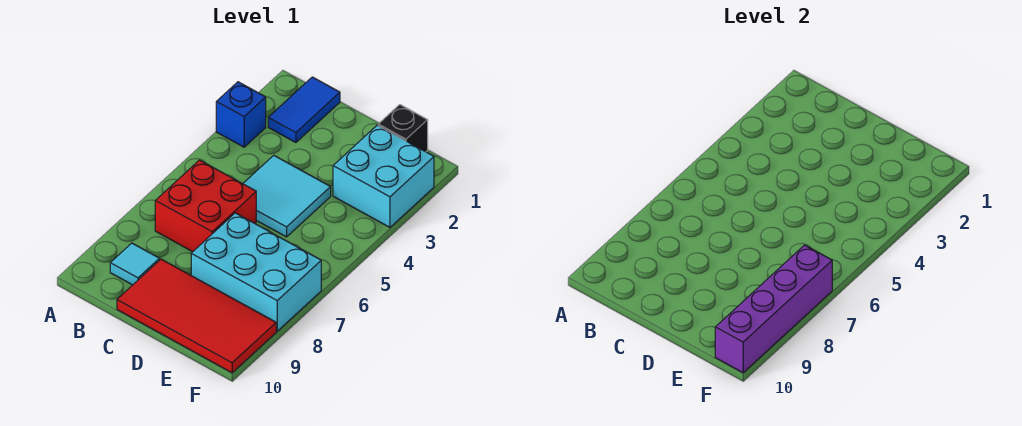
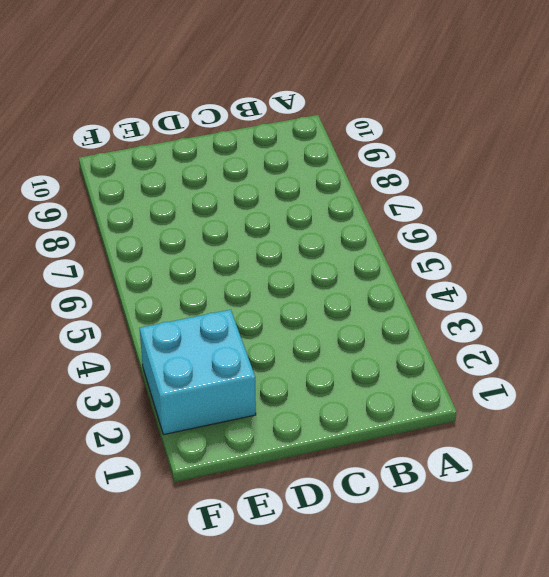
none -> blue 1x1 brick [216,82,266,147]
none -> blue 1x2 tile [268,77,340,142]

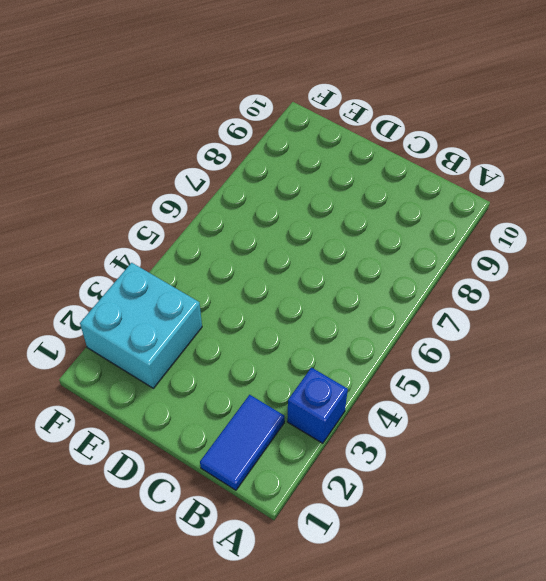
none -> red 2x2 brick [155,160,256,252]
none -> cyan 1x1 tile [110,243,160,285]

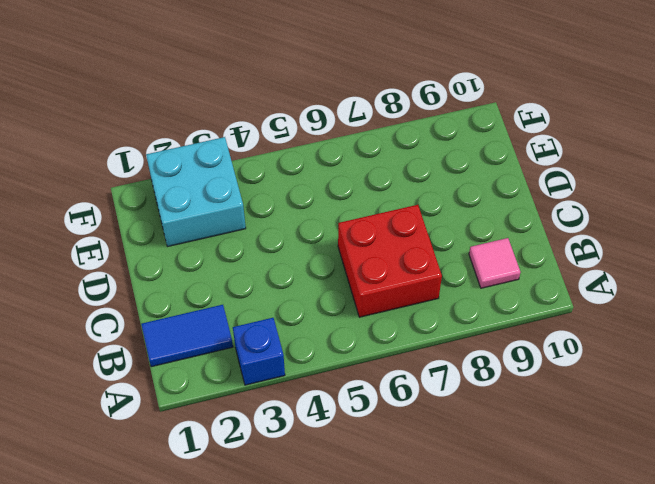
pink 1x1 tile [469,238,521,288] -> cyan 1x1 tile [110,243,160,285]
none -> cyan 2x2 tile [243,155,331,237]
none -> red 2x4 tile [117,259,276,373]

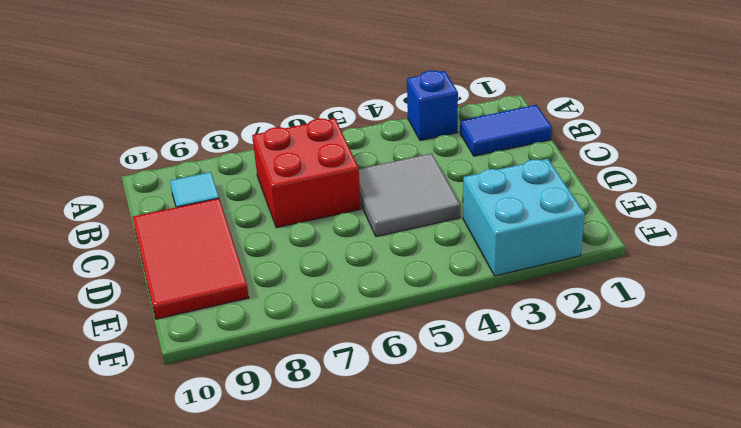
grey 2x2 tile [359,153,460,237] -> cyan 2x2 tile [243,155,331,237]
red 2x3 tile [132,198,249,319] -> red 2x4 tile [117,259,276,373]
none -> cyan 2x3 brick [191,213,321,331]
none -> black 1x1 brick [378,105,428,152]

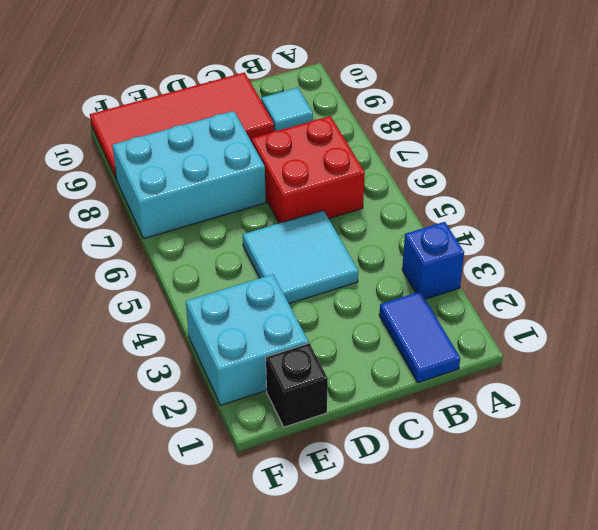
none -> purple 1x4 brick [715,245,832,373]

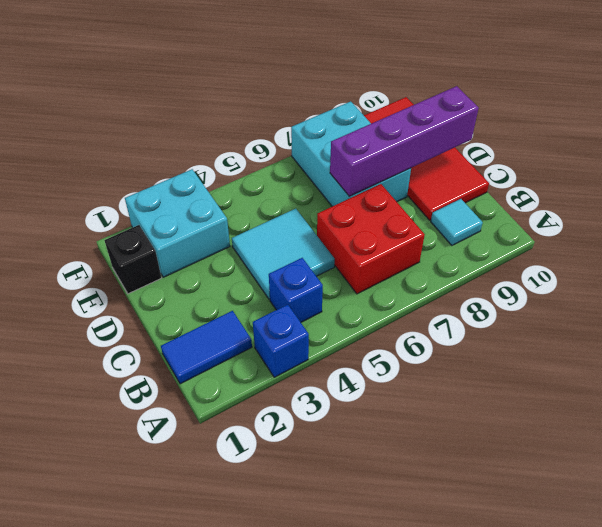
blue 1x1 brick [269,258,323,322] -> none
purple 1x4 brick [330,86,479,197] -> purple 1x4 brick moved to [715,245,832,373]

